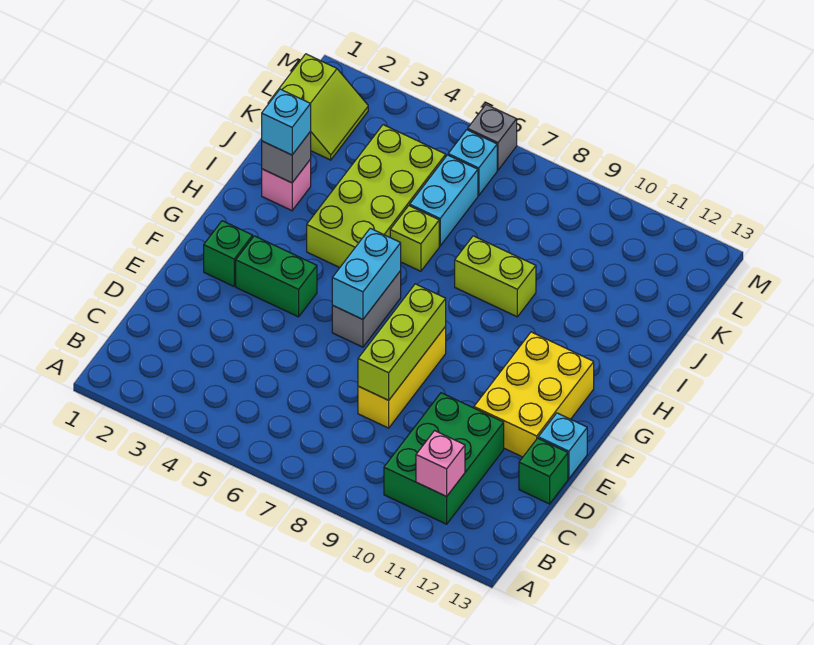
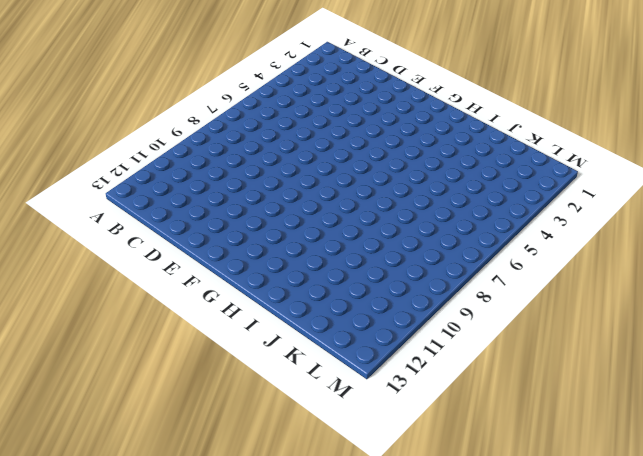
none -> green 2x3 brick [384,393,504,524]
none -> yellow 1x3 brick [358,327,446,428]
none -> green 1x1 brick [519,438,568,504]

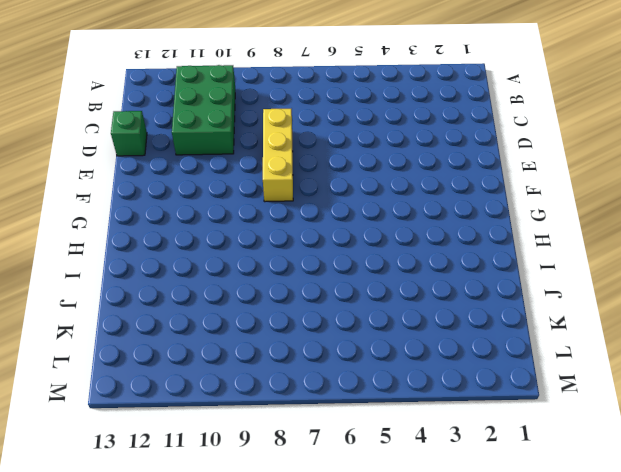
none -> yellow 2x3 brick [474,332,594,457]
none -> cyan 1x1 brick [538,413,587,479]
none -> green 1x1 brick [204,221,253,286]

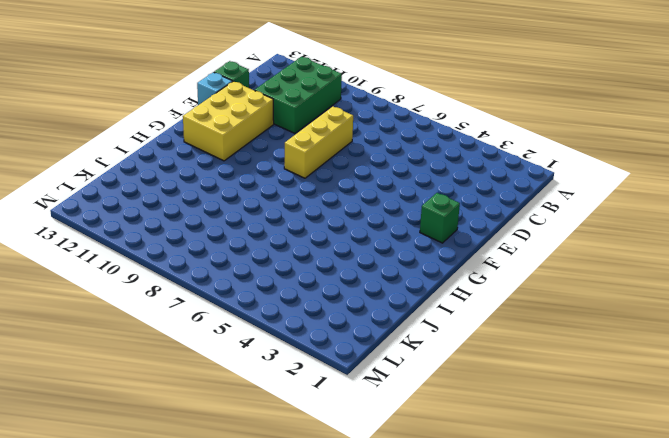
none -> green 1x2 brick [236,236,317,317]
none -> grey 1x2 brick [332,271,401,347]
none -> lime 2x4 brick [307,125,446,268]

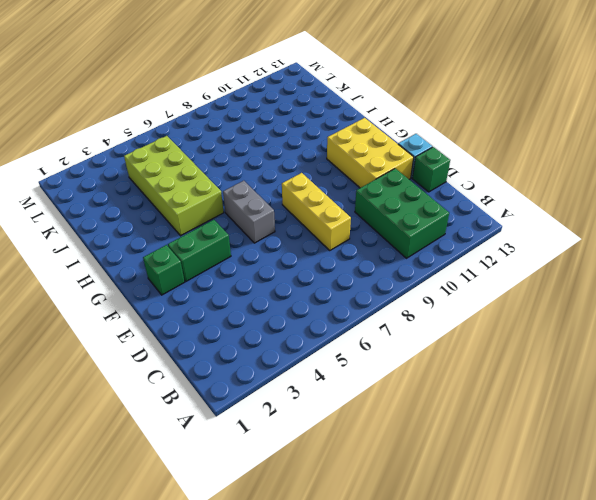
none -> pink 1x1 brick [262,159,311,211]
none -> lime 1x1 brick [390,206,439,271]
none -> lime 1x2 brick [455,236,536,317]

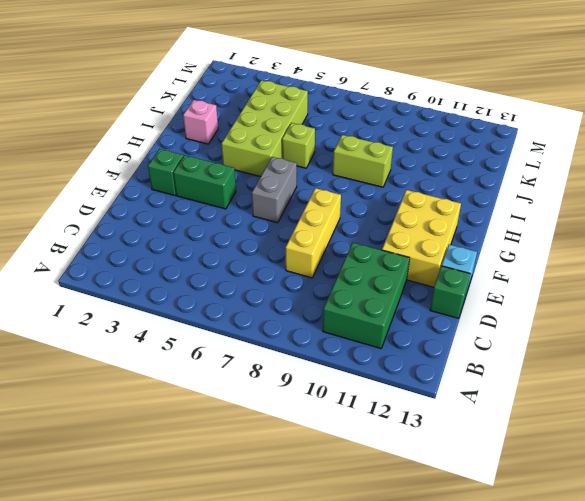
none -> cyan 1x2 brick [410,155,478,246]
none -> lime 2x2 slope [268,54,368,160]
none -> cyan 1x1 brick [448,130,497,195]

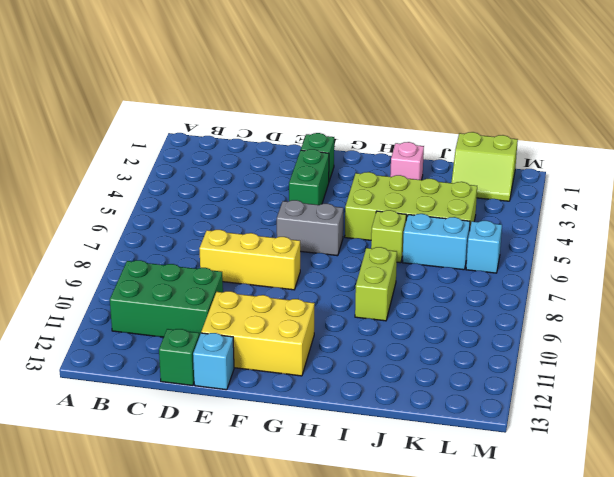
none -> grey 1x1 brick [468,105,517,170]
none -> pink 1x1 brick [416,431,465,496]
none -> lime 1x3 brick [358,284,446,400]

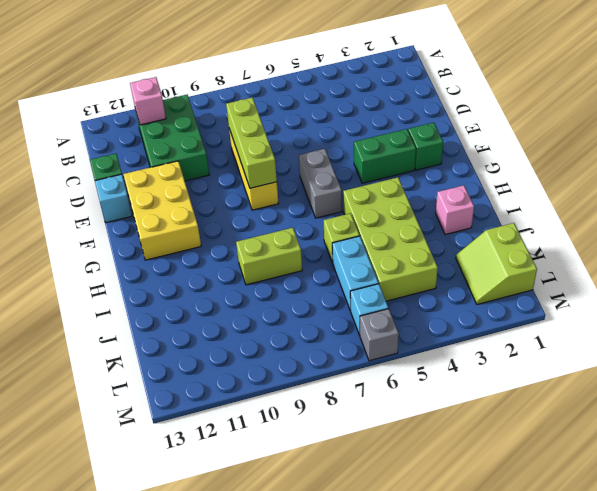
none -> cyan 1x2 brick [332,228,401,319]
none -> grey 1x1 brick [262,132,311,183]
none -> cyan 1x1 brick [262,89,311,155]

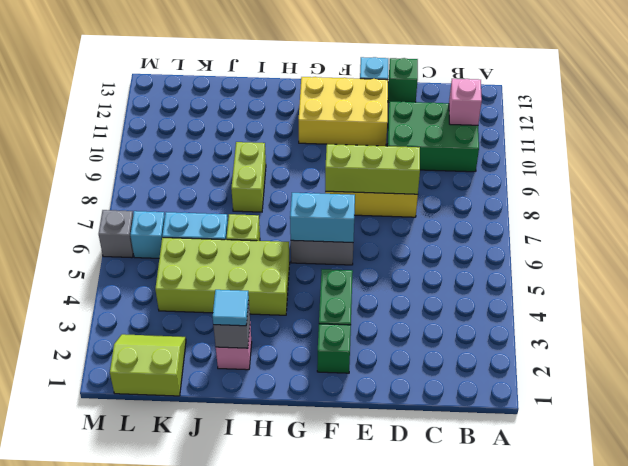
cyan 1x1 tile [213,290,249,326] -> cyan 1x1 brick [262,89,311,155]

